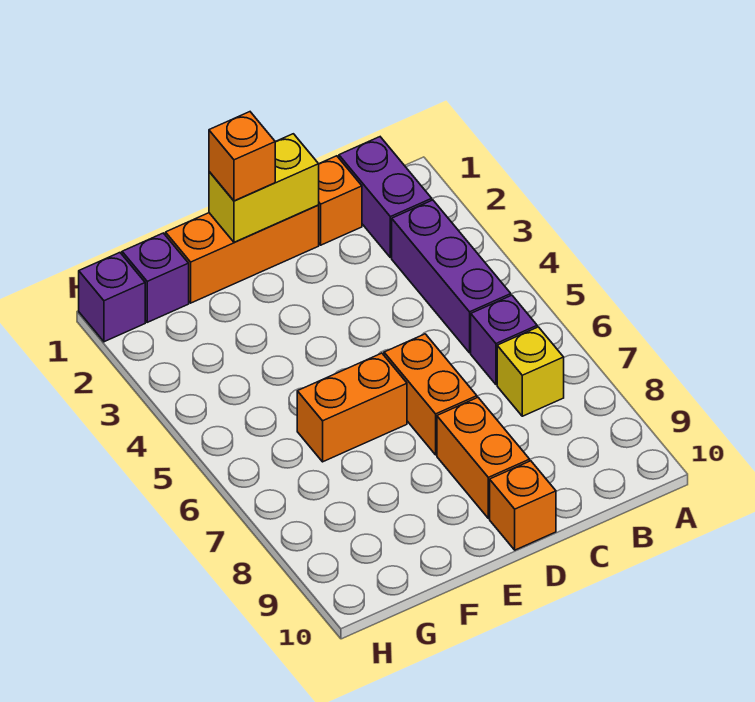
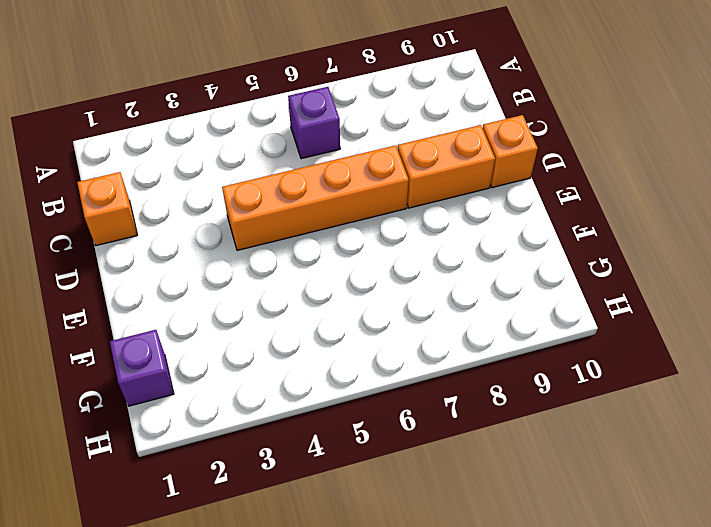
orange 1x4 brick [222,145,409,250] -> orange 1x2 brick [384,334,477,455]
none -> purple 1x2 brick [339,137,432,258]
none -> purple 1x3 brick [392,200,511,353]
none -> yellow 1x1 brick [497,327,564,416]

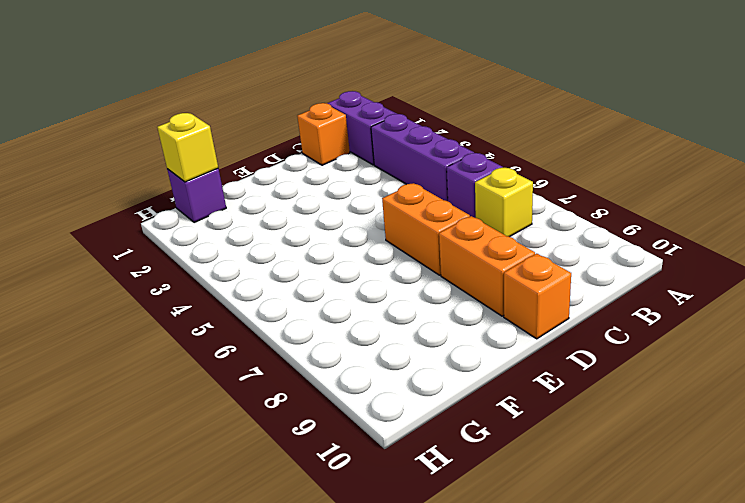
yellow 1x1 brick [157,113,218,182] -> none
none -> orange 1x3 brick [166,205,319,303]
none -> orange 1x2 brick [297,353,407,462]
none -> purple 1x1 brick [79,253,145,342]

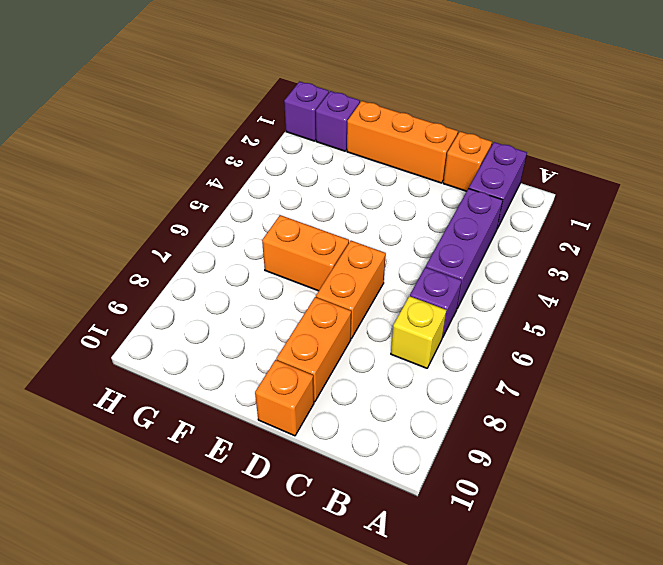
none -> yellow 1x2 brick [209,134,319,242]
none -> orange 1x1 brick [209,112,275,201]

